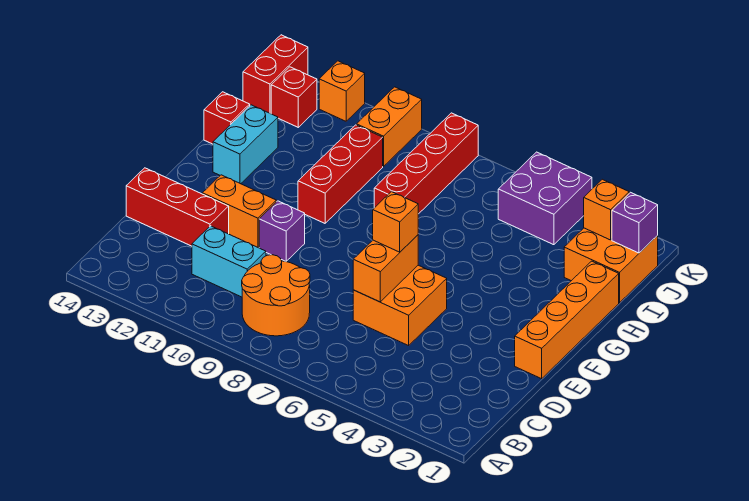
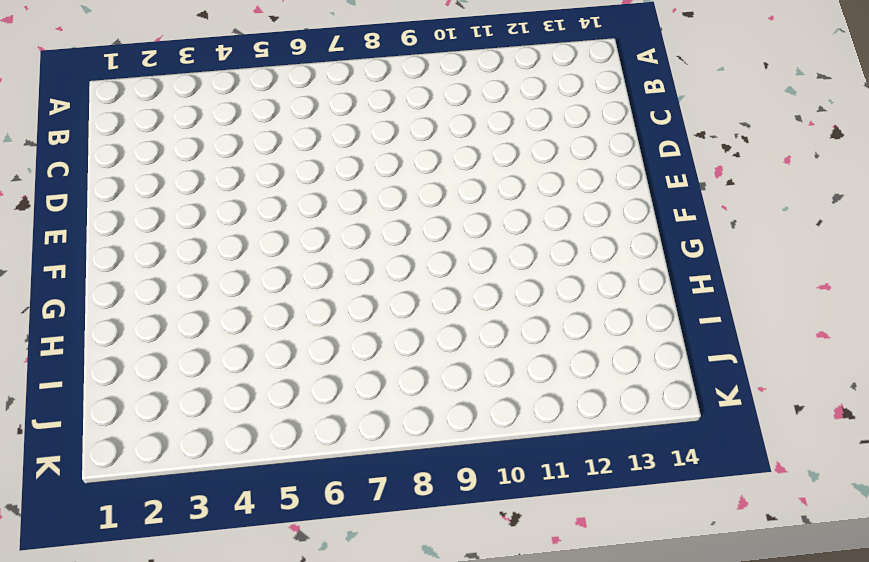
none -> orange 2x2 round brick [242,255,310,336]
none -> cyan 1x2 brick [192,226,266,297]
none -> orange 2x2 brick [353,265,447,346]

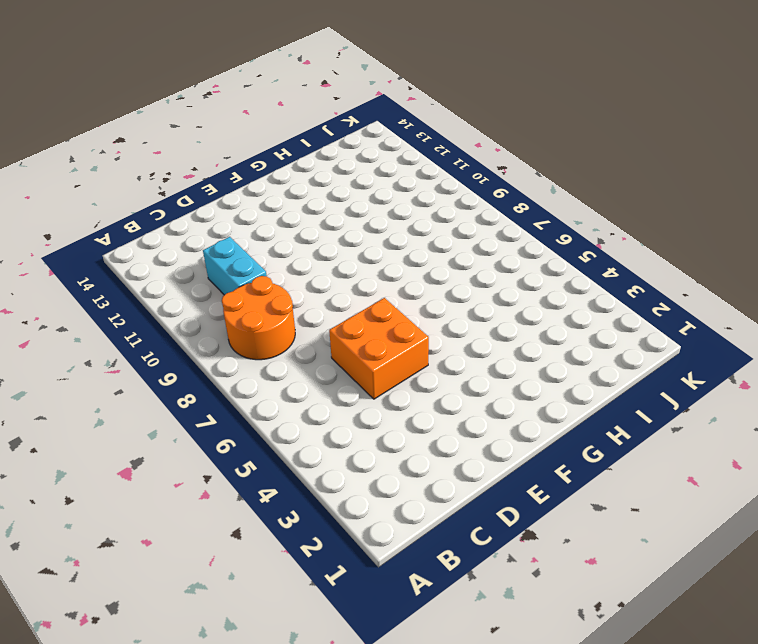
none -> red 1x3 brick [126,168,229,246]
none -> orange 1x4 brick [515,261,619,379]
none -> purple 1x1 brick [259,201,305,261]

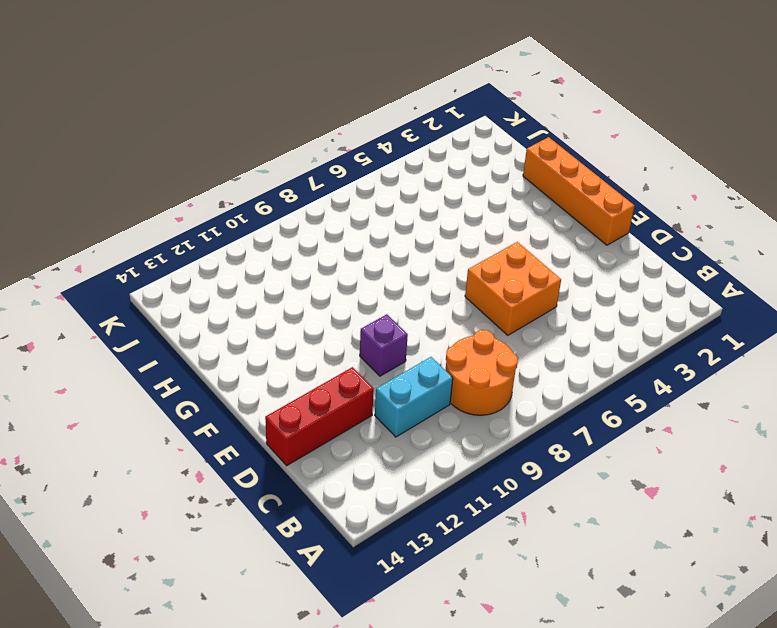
none -> orange 1x2 brick [202,175,276,248]
none -> red 1x3 brick [298,125,383,223]
none -> cyan 1x2 brick [213,105,278,184]

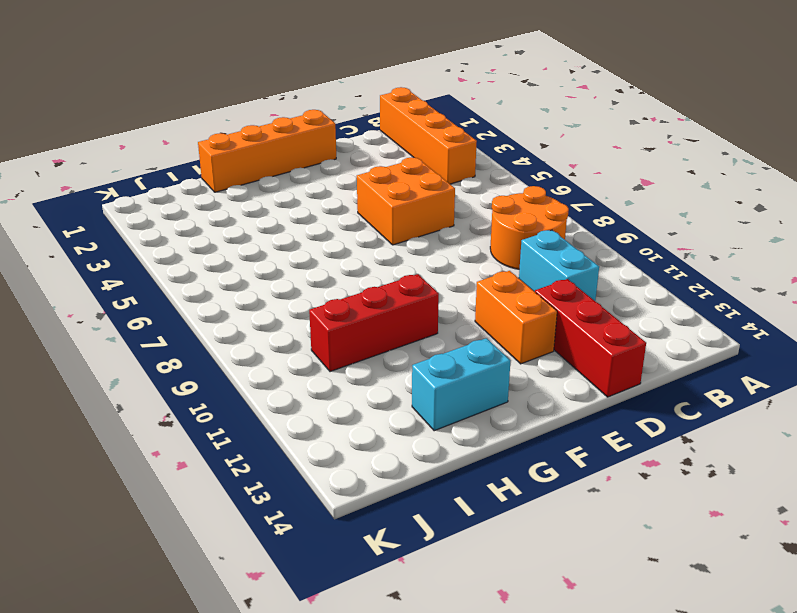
orange 1x4 brick [380,87,477,184] -> none
none -> purple 1x1 brick [259,201,305,261]
none -> red 1x4 brick [374,113,478,214]
none -> red 1x1 brick [204,92,250,144]

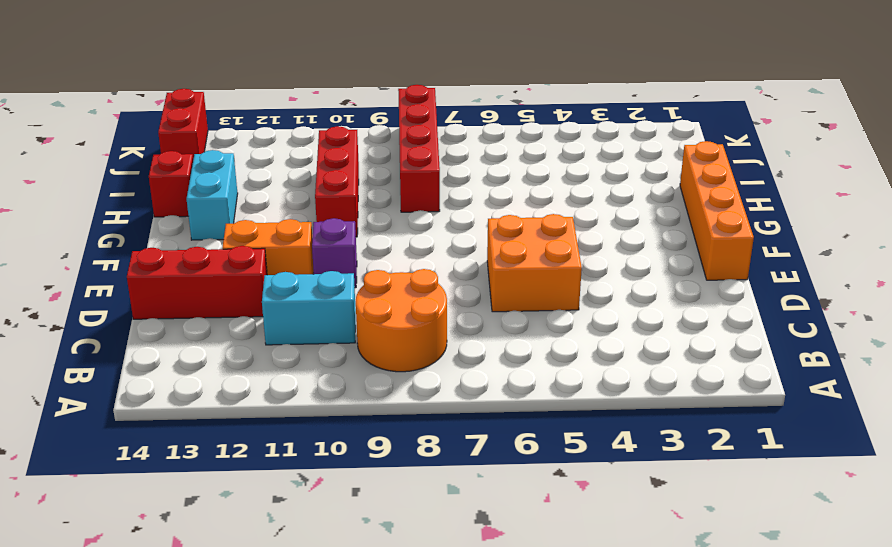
none -> orange 2x2 brick [564,228,658,303]
none -> purple 2x2 brick [498,152,592,245]
none -> orange 1x2 brick [357,87,422,167]

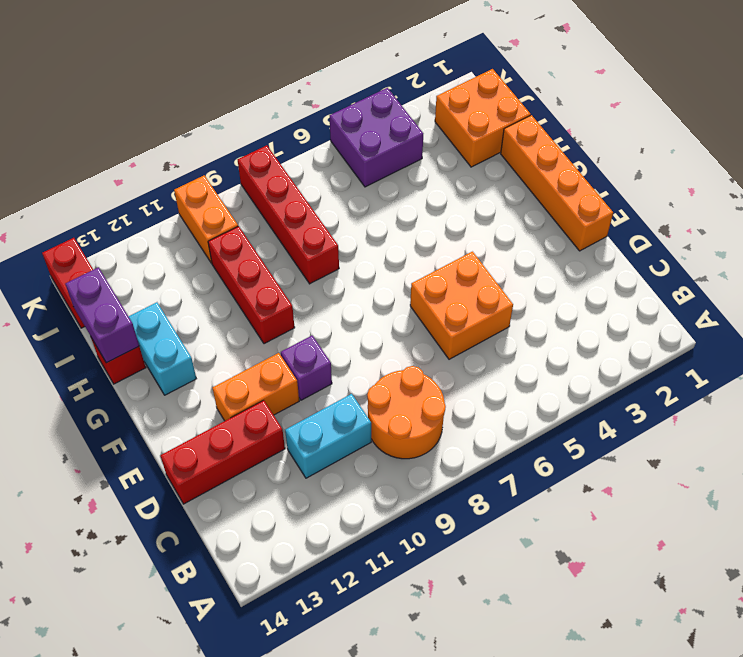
purple 1x2 brick [66,267,139,363] -> none
none -> red 1x1 brick [271,67,317,127]
none -> orange 1x1 brick [319,61,365,121]
none -> orange 1x2 brick [353,235,418,302]

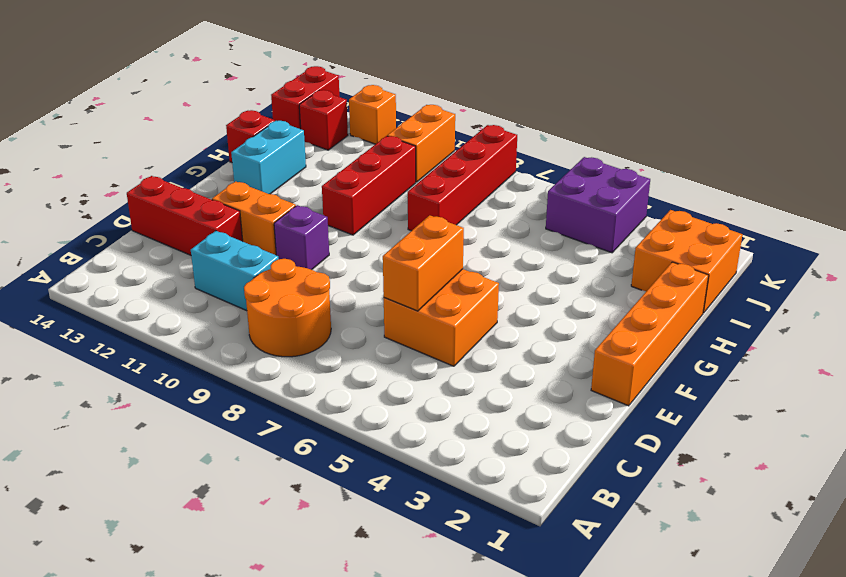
none -> purple 1x1 brick [612,192,658,253]
none -> orange 1x1 brick [584,179,629,240]
none -> orange 1x1 brick [373,192,418,252]

